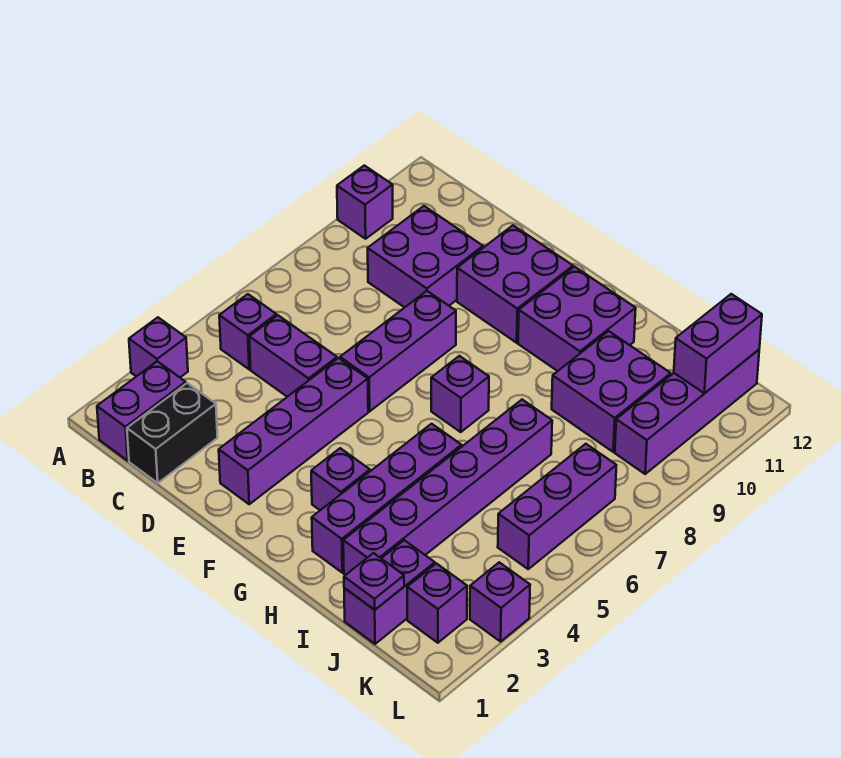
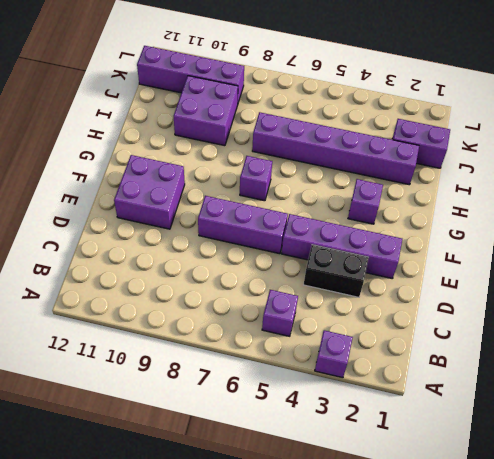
black 1x2 brick [304,245,369,297] -> black 1x2 brick moved to [127,383,218,483]
none -> purple 1x1 brick [337,165,393,239]
none -> purple 1x2 brick [97,361,186,461]
none -> purple 1x2 brick [249,315,337,397]

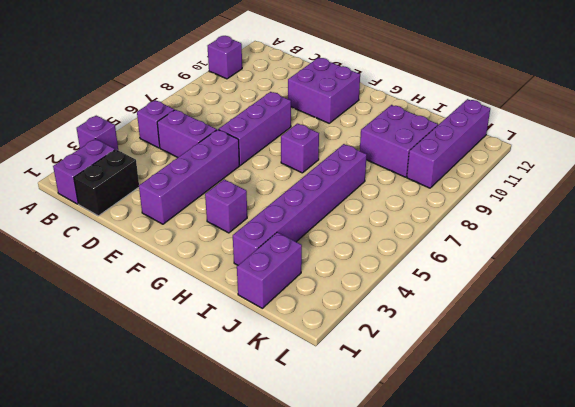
none -> purple 2x2 brick [368,206,483,307]
none -> purple 2x2 brick [518,267,636,371]
none -> purple 1x4 brick [312,424,462,573]

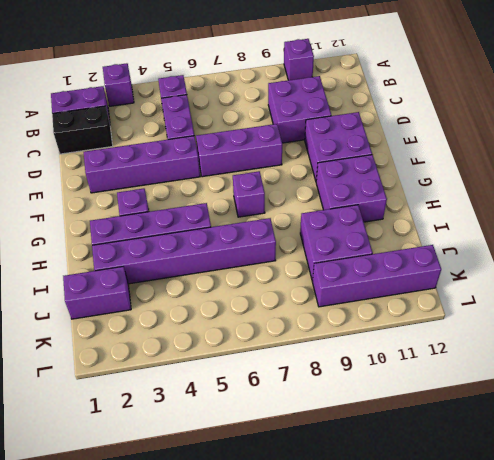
none -> purple 1x1 brick [407,564,467,643]
none -> purple 1x3 brick [498,444,616,569]
none -> purple 1x1 brick [470,562,530,642]

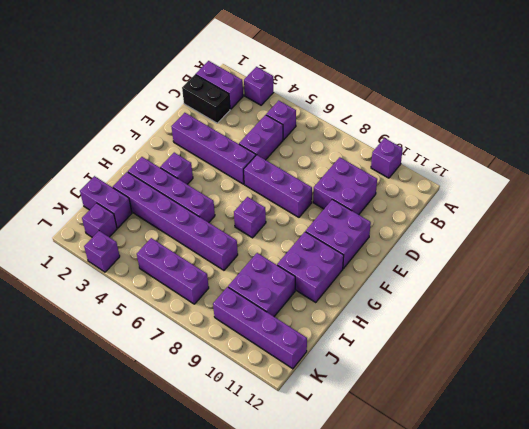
none -> purple 1x1 plate [344,553,404,610]
none -> purple 1x2 brick [674,294,762,393]

